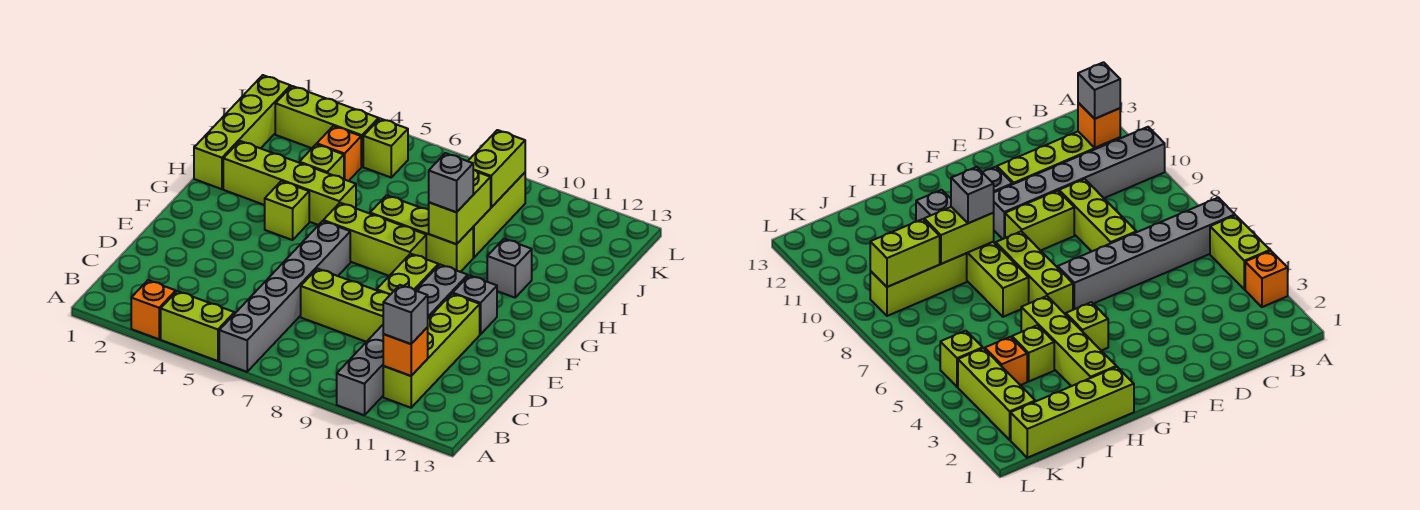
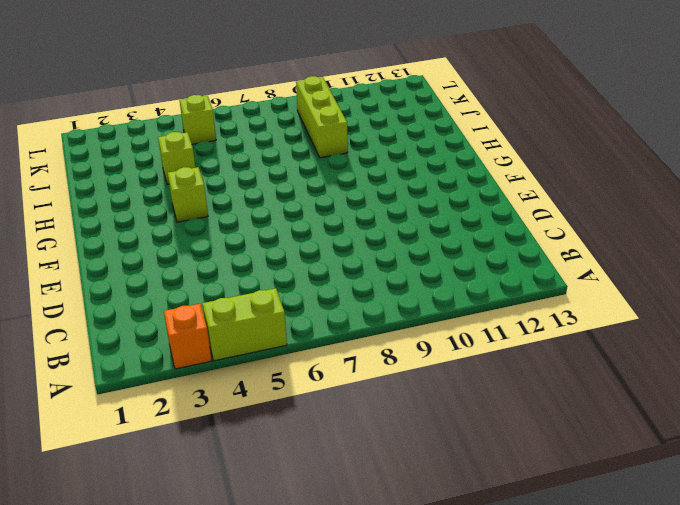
none -> grey 1x6 brick [219,221,350,372]
none -> grey 1x6 brick [337,265,468,415]
none -> lime 1x4 brick [383,294,480,408]

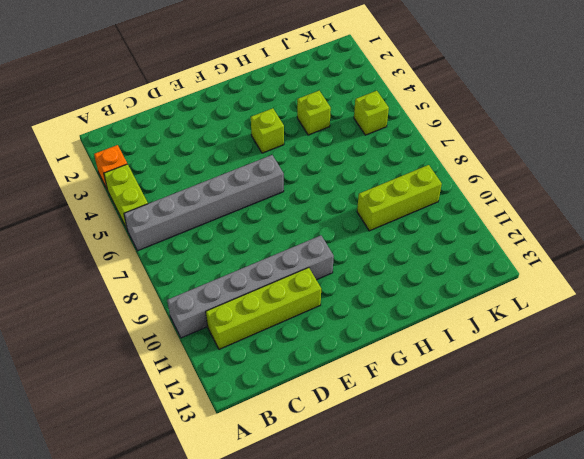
none -> lime 1x3 brick [301,269,390,342]
none -> lime 1x2 brick [377,254,438,295]
none -> grey 1x1 brick [453,275,497,334]

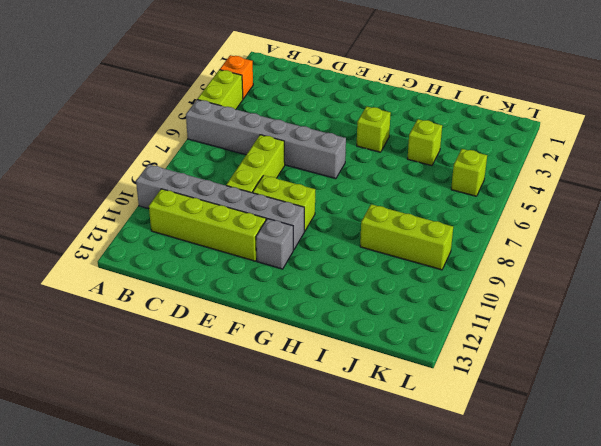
none -> lime 1x3 brick [323,203,426,276]
none -> lime 1x4 brick [194,75,291,189]
none -> lime 1x4 brick [223,141,356,225]

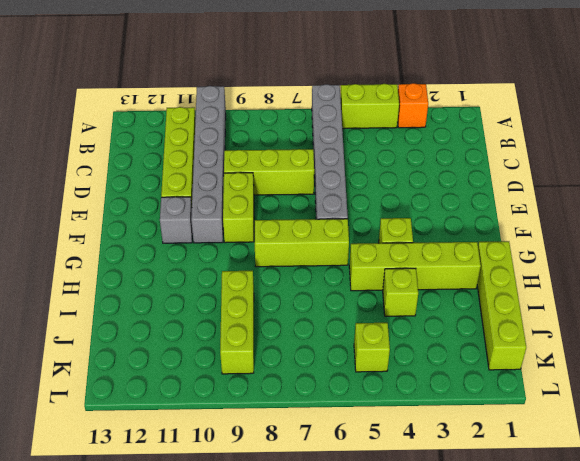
none -> lime 1x3 brick [370,195,473,272]
none -> grey 1x1 brick [487,239,532,298]
none -> orange 1x1 brick [317,126,361,181]

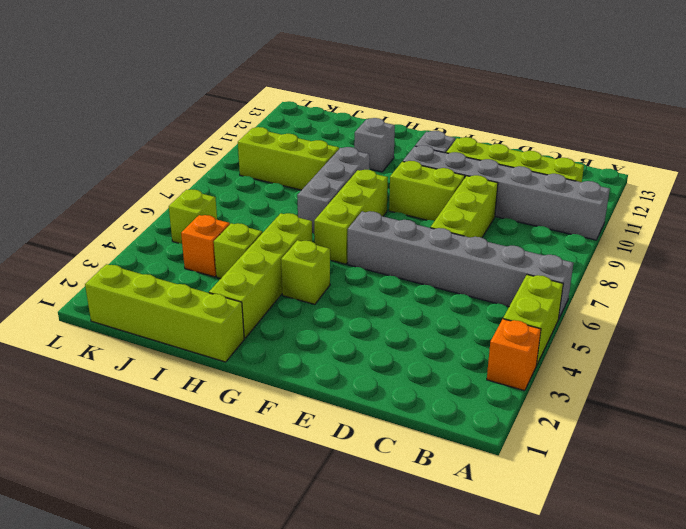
grey 1x3 brick [297,147,370,234] -> lime 1x3 brick [370,195,473,272]
none -> lime 1x3 brick [275,86,379,167]
none -> orange 1x1 brick [383,327,428,376]
none -> lime 1x2 brick [429,169,491,244]

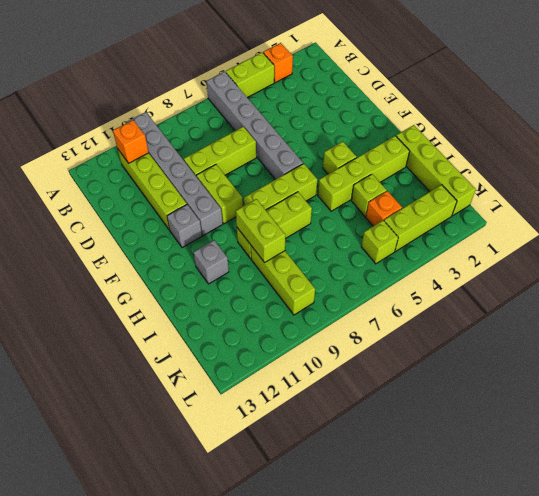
none -> lime 1x2 brick [468,130,525,207]
none -> grey 1x1 brick [383,285,428,344]
none -> grey 1x1 brick [429,153,473,212]

